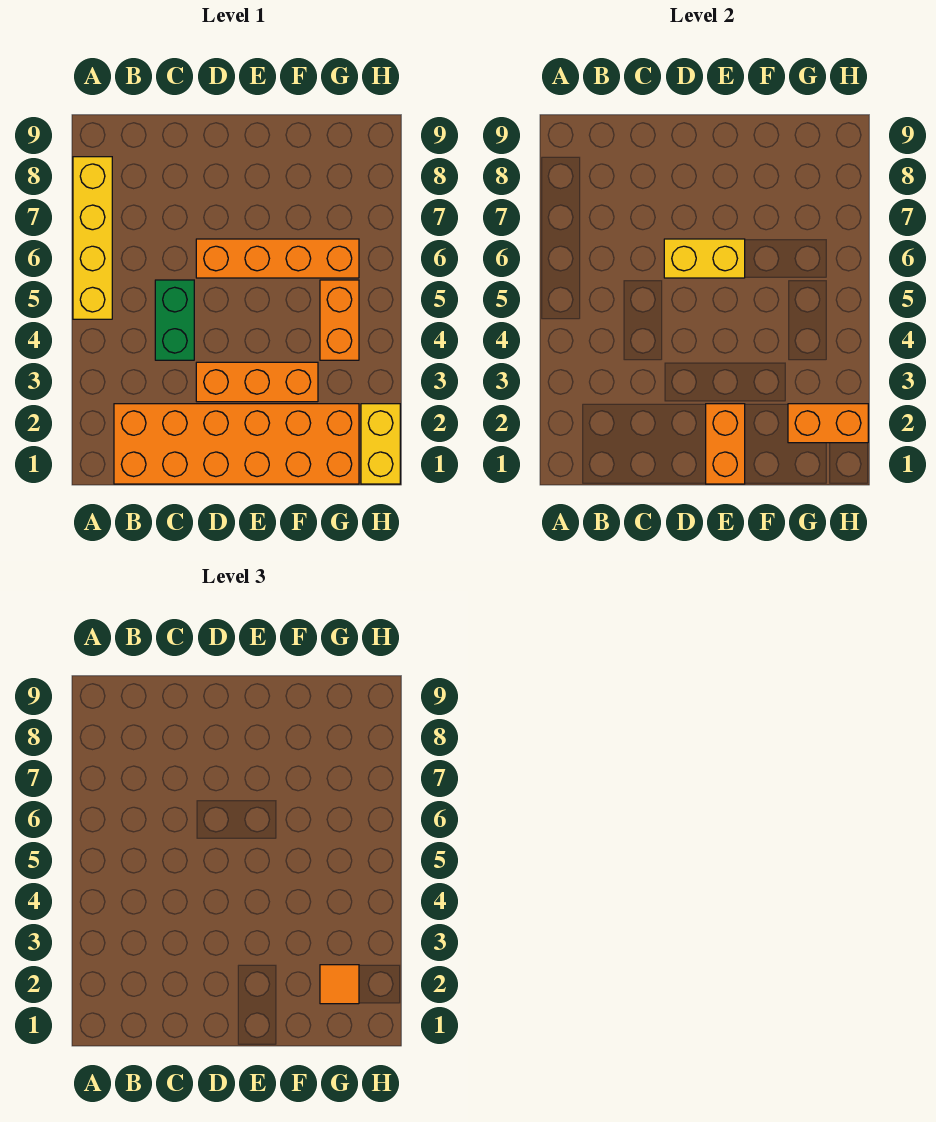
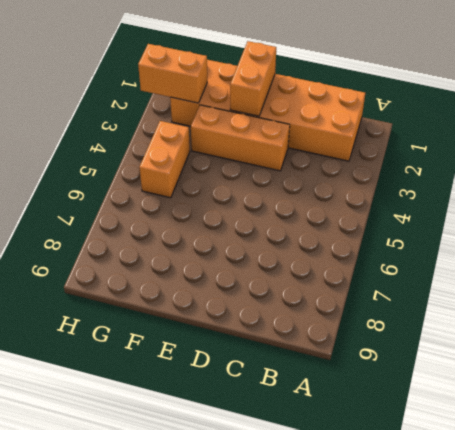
none -> yellow 1x4 brick [73,157,112,319]
none -> green 1x2 brick [155,280,194,360]

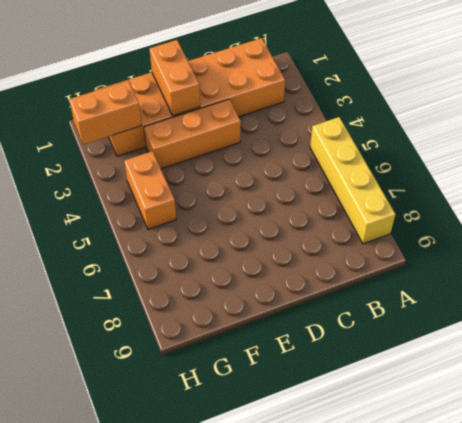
none -> green 1x2 brick [155,280,194,360]
none -> orange 1x4 brick [196,239,359,278]

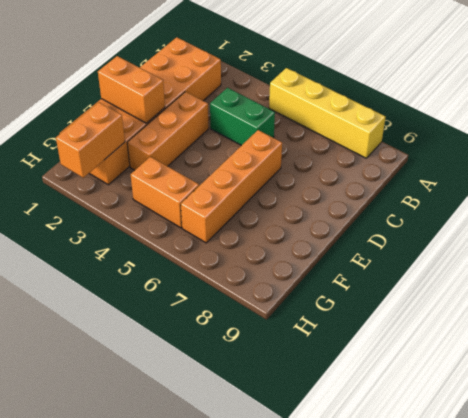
none -> yellow 1x2 brick [361,404,400,484]
none -> yellow 1x2 brick [664,239,745,278]

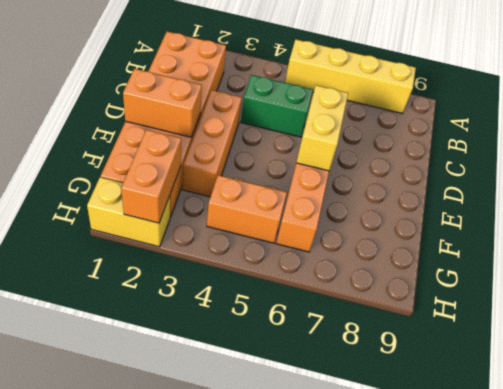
none -> orange 1x1 tile [320,965,359,1004]

